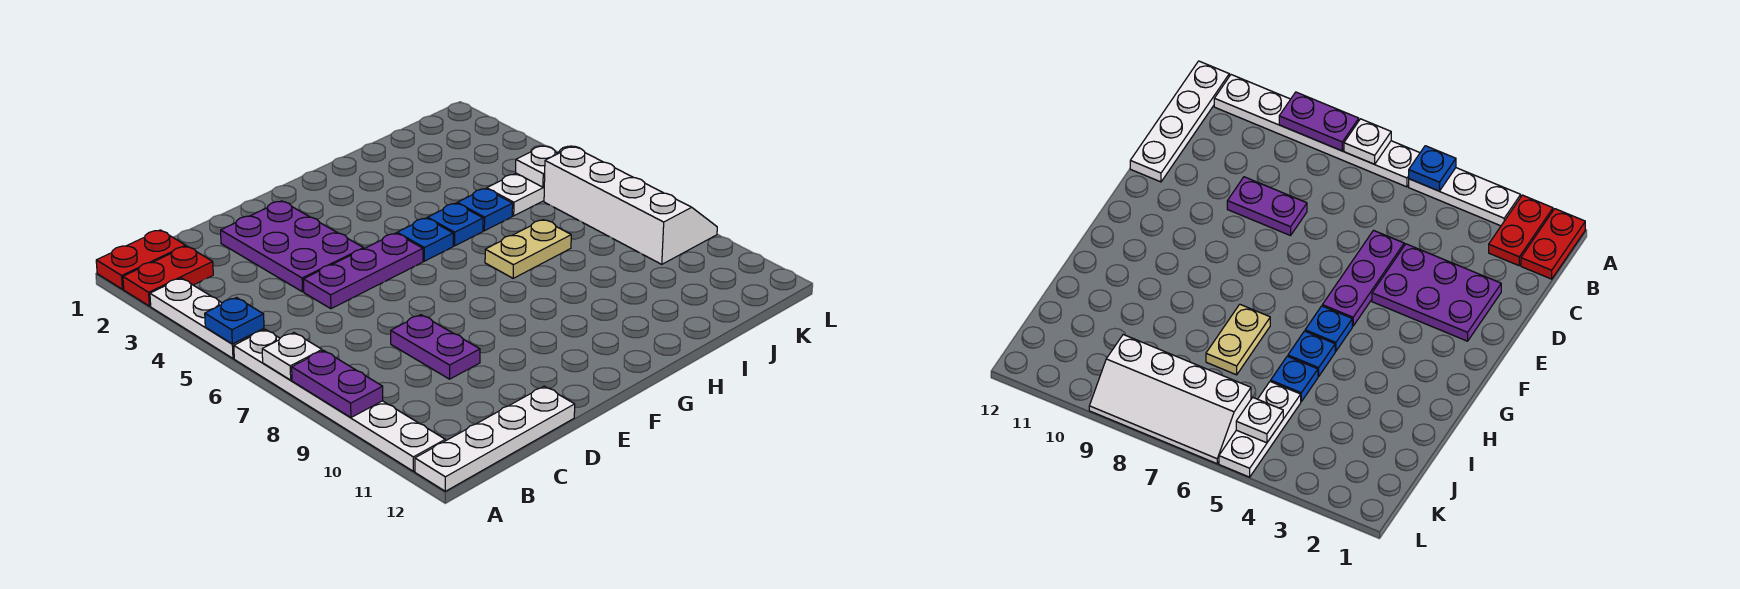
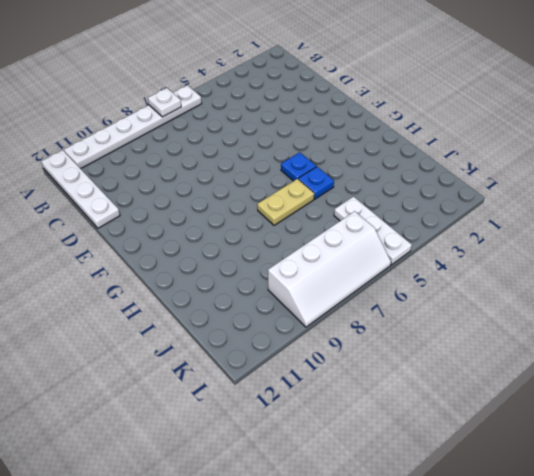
tan 1x2 plate [257,179,314,225] -> tan 1x2 plate turned to [485,220,571,278]
none -> red 1x2 plate [96,230,186,289]
none -> red 1x2 plate [123,246,213,306]
none -> white 1x3 plate [150,278,264,358]

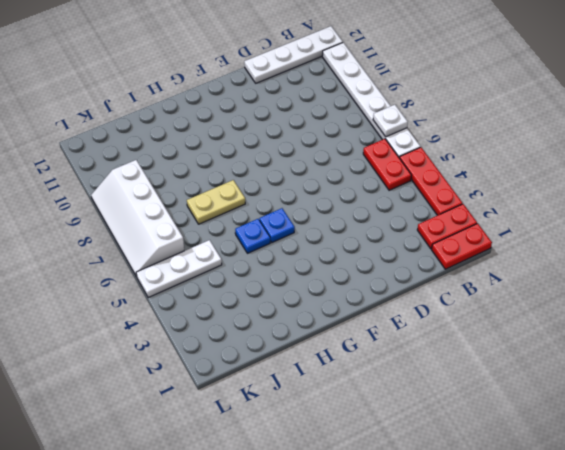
red 1x3 plate [400,147,463,215] -> white 1x3 plate [150,278,264,358]
red 1x2 plate [363,139,412,190] -> none
none -> purple 2x3 plate [221,201,364,292]
none -> purple 1x3 plate [304,233,423,309]
none -> purple 1x2 plate [391,315,480,379]

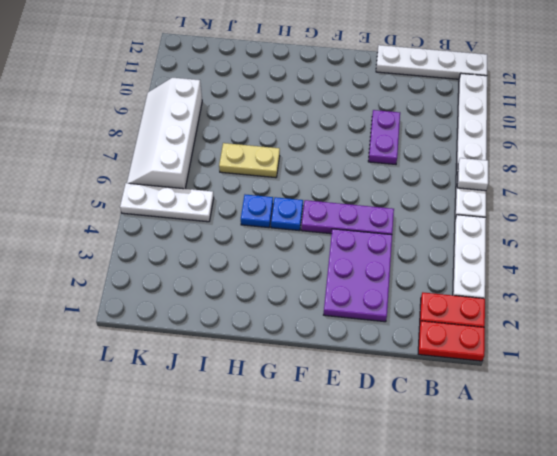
none -> blue 1x1 plate [457,189,513,231]
none -> blue 1x1 plate [205,298,264,344]
none -> purple 1x2 plate [292,351,383,417]

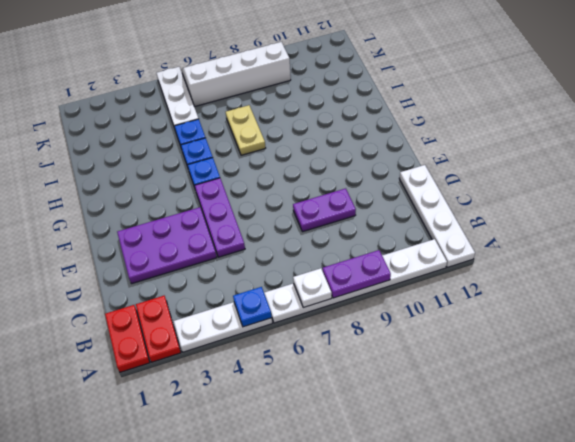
none -> white 1x1 plate [516,146,558,187]

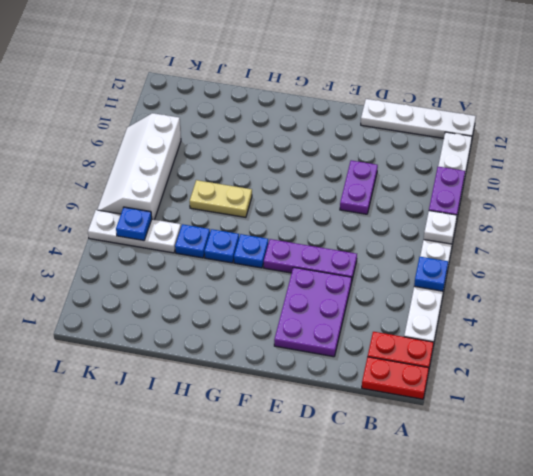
blue 1x1 plate [116,207,152,241] -> white 1x1 plate [516,146,558,187]

